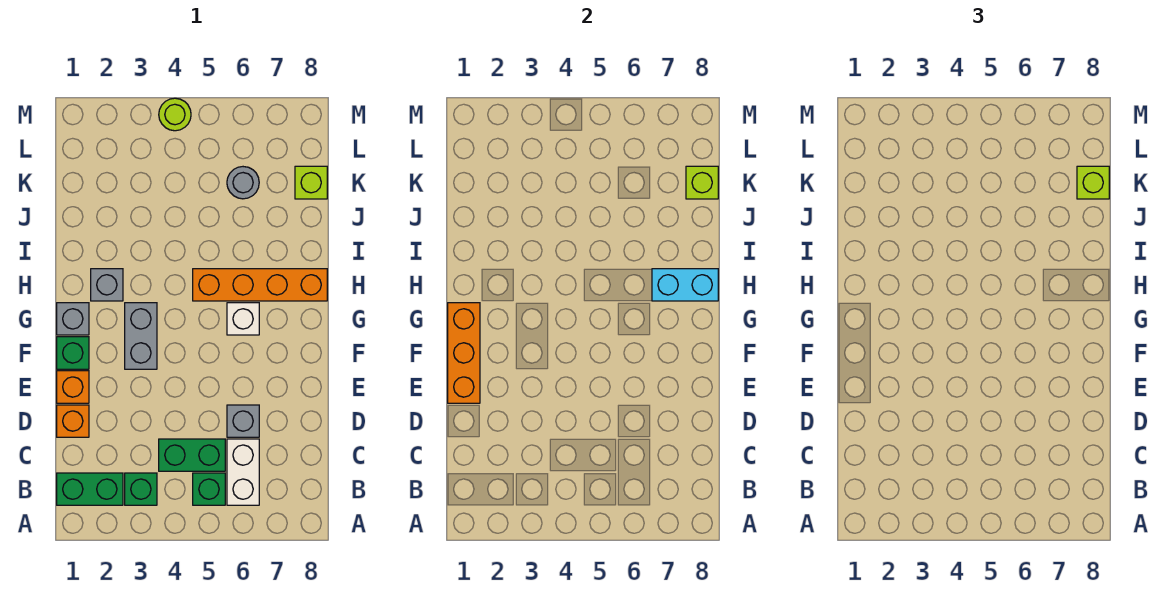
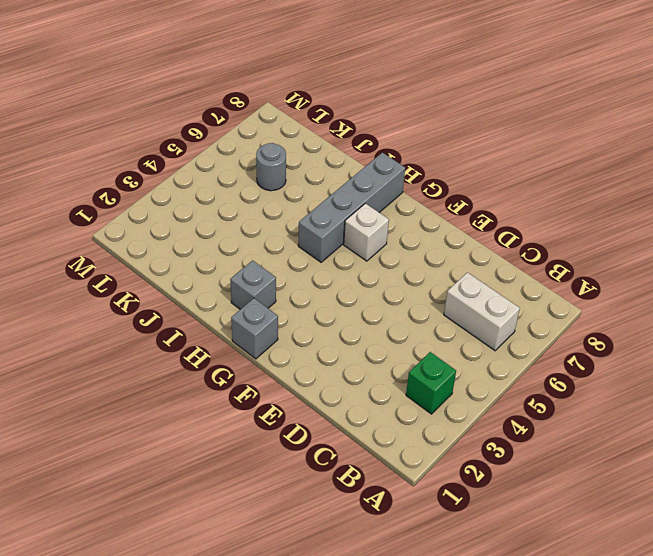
grey 1x4 brick [298,153,405,262] -> orange 1x4 brick [193,269,327,301]
none -> green 1x2 brick [57,473,123,505]
none -> green 1x1 brick [193,473,225,505]
none -> green 1x2 brick [159,439,225,471]

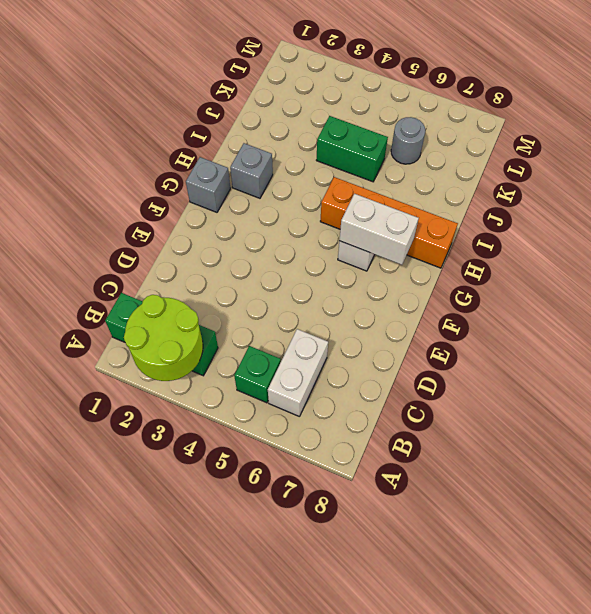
lime 2x2 round brick [124,295,203,381] -> none
white 1x2 brick [339,194,419,265] -> none
green 1x2 brick [316,116,388,182] -> green 1x2 brick moved to [159,439,225,471]
none -> orange 1x1 brick [57,405,89,437]
none -> grey 1x1 brick [227,405,259,437]
none -> orange 1x1 brick [57,371,89,403]

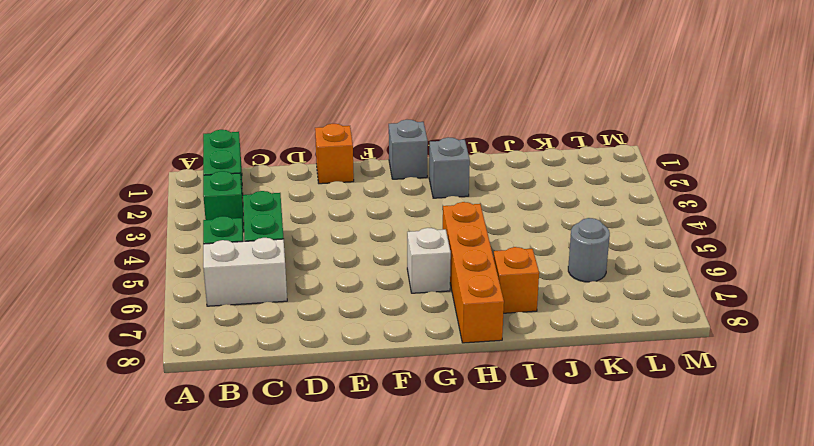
orange 1x1 brick [494,247,539,313] -> orange 1x1 brick moved to [57,405,89,437]
none -> grey 1x1 brick [227,405,259,437]
none -> green 1x1 brick [57,337,89,369]
none -> grey 1x2 brick [125,303,157,369]

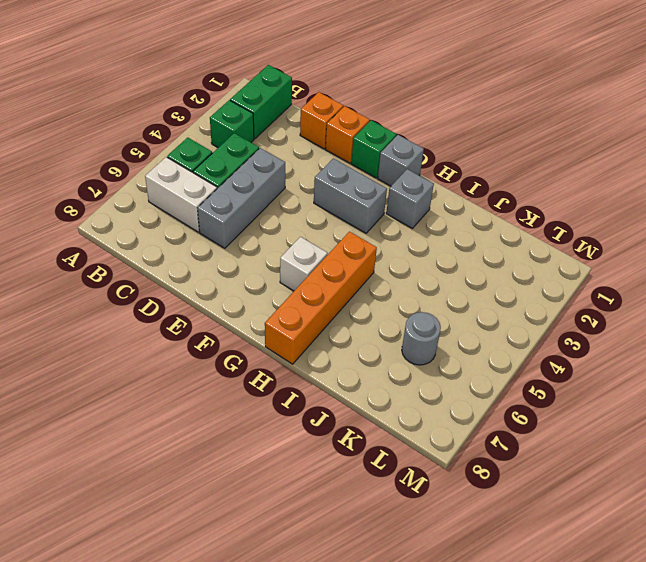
grey 1x3 brick [198,148,285,248] -> grey 1x1 brick [227,405,259,437]
none -> lime 1x1 brick [295,166,327,199]
none -> lime 1x1 round brick [159,98,191,131]
none -> orange 1x3 brick [448,303,480,403]

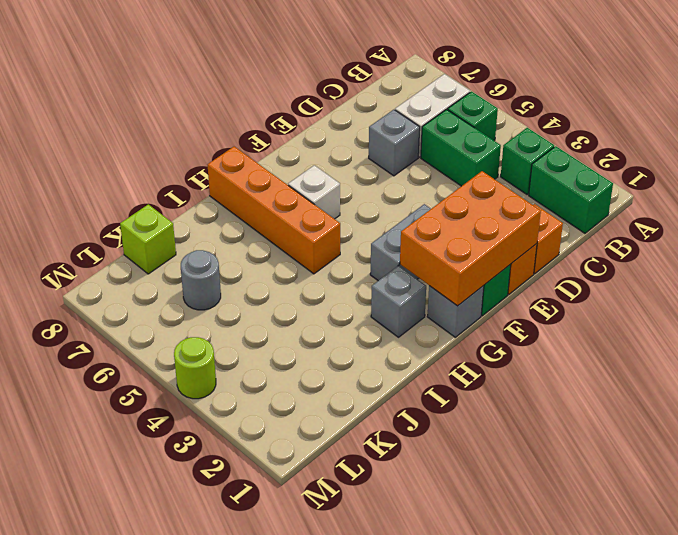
orange 2x3 brick [400,171,541,306] -> orange 1x3 brick [448,303,480,403]
none -> cyan 1x2 brick [652,269,718,301]
none -> lime 1x1 brick [686,166,718,199]
none -> lime 1x1 brick [1077,166,1109,199]

